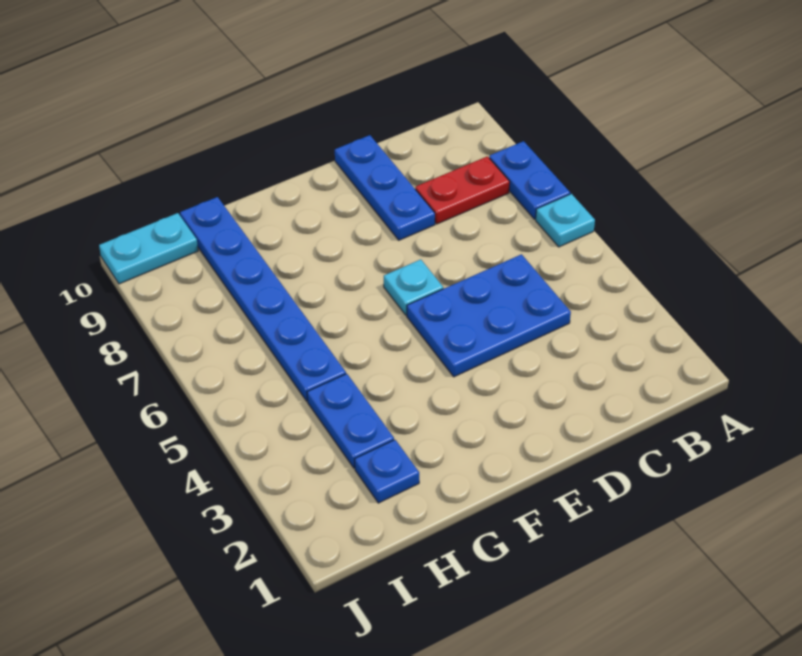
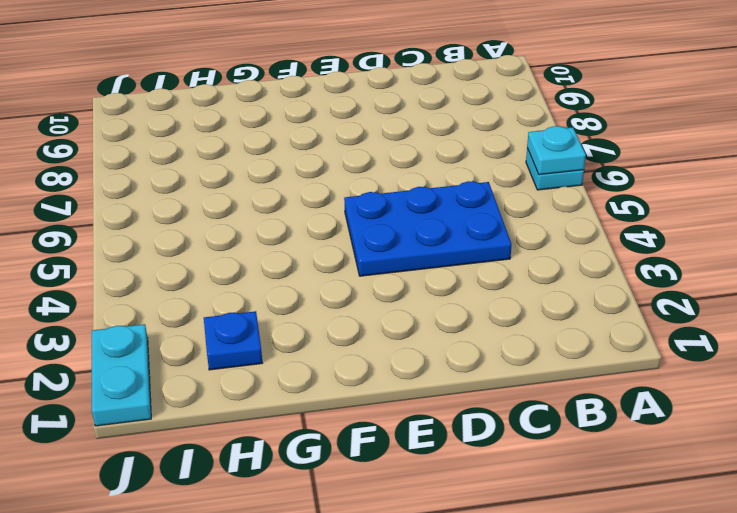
cyan 1x1 plate [527,126,586,175] -> cyan 1x1 plate moved to [384,259,443,315]
cyan 1x2 plate [92,324,151,426] -> cyan 1x2 plate turned to [99,213,198,284]
none -> blue 1x2 plate [489,141,570,219]
none -> red 1x2 plate [415,156,510,224]

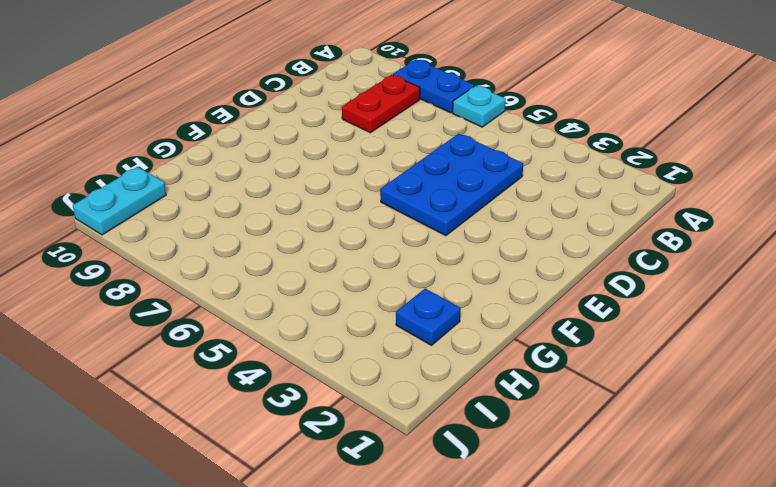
none -> blue 1x3 plate [335,135,435,240]
none -> cyan 1x1 plate [384,259,443,315]

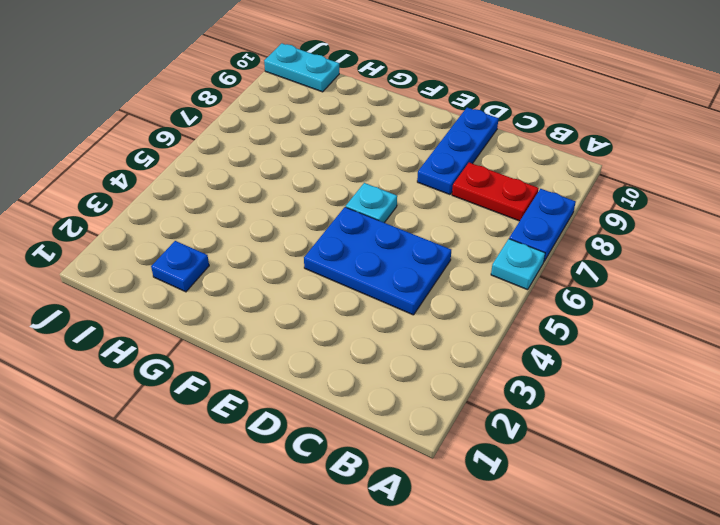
none -> blue 1x2 plate [307,374,394,468]
none -> blue 1x6 plate [180,197,346,401]

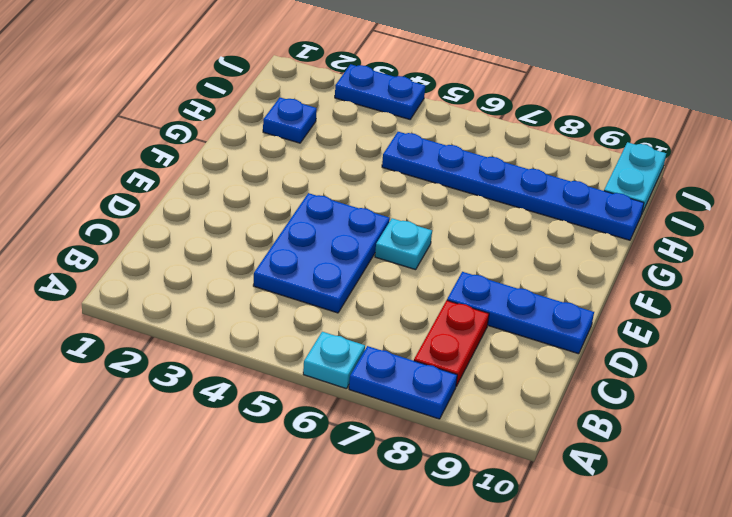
blue 1x2 plate [335,64,425,119] -> blue 1x2 plate moved to [307,374,394,468]

